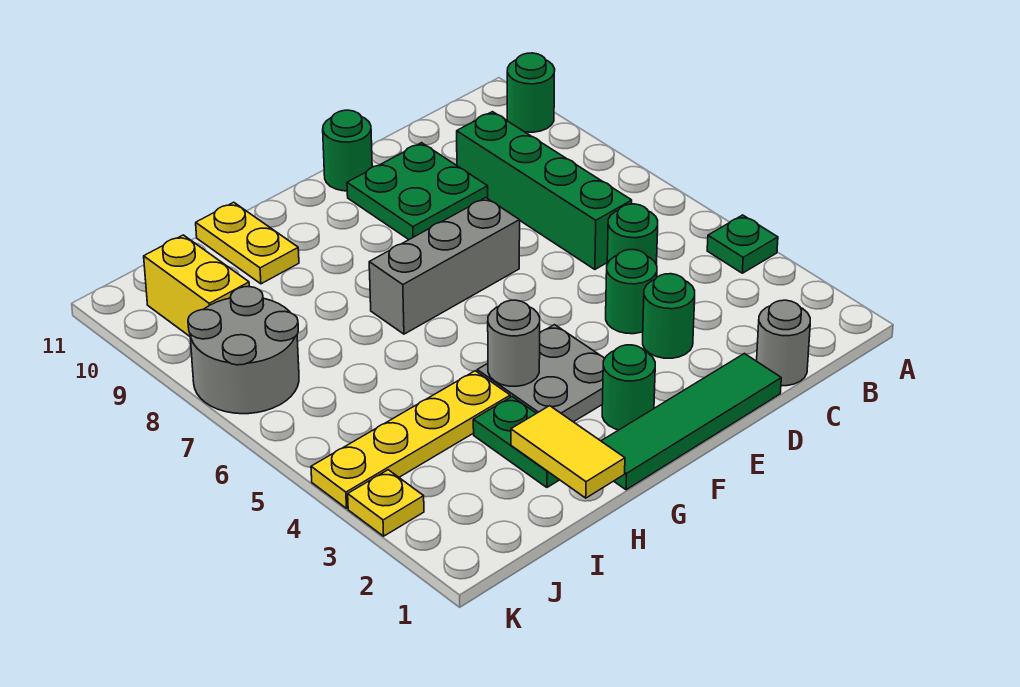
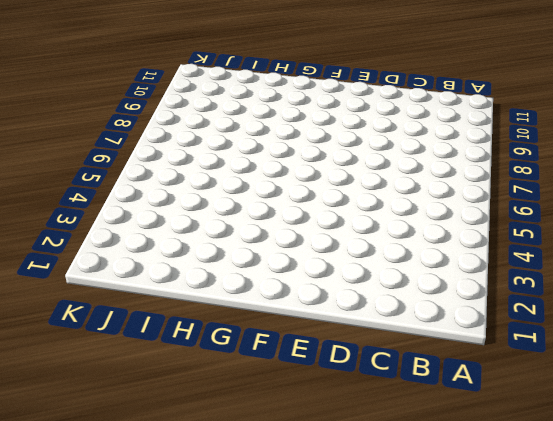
none -> green 1x1 plate [707,215,778,273]
none -> green 1x1 round brick [507,53,555,132]
none -> grey 1x1 round brick [757,300,810,386]

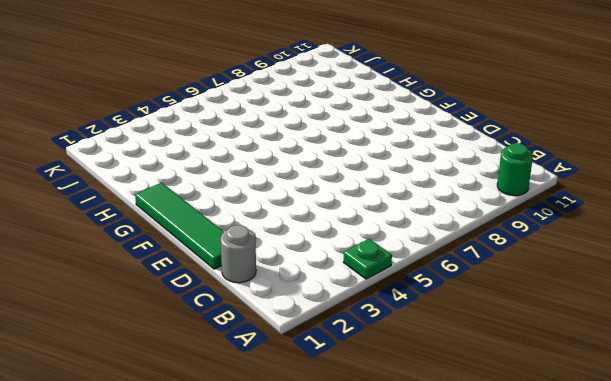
none -> green 1x1 round brick [607,204,658,265]
none -> green 1x4 brick [457,112,632,269]
none -> green 1x1 round brick [643,274,695,358]

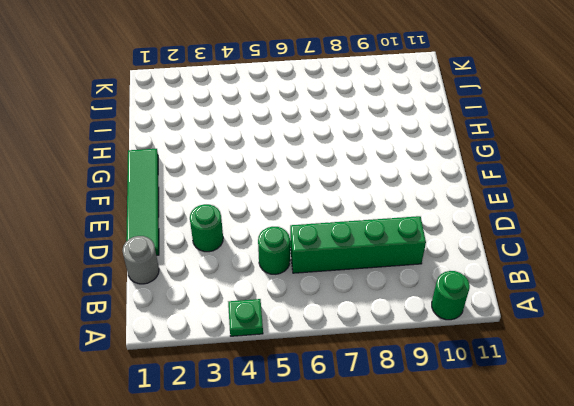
none -> green 1x1 round brick [606,250,657,334]
none -> green 2x2 plate [347,143,488,239]
none -> grey 1x3 brick [369,198,520,334]

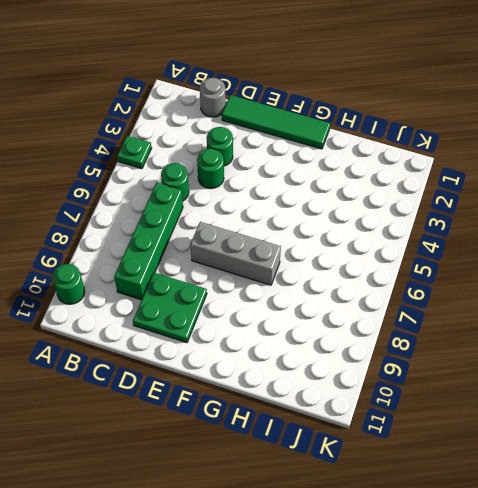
none -> green 1x1 round brick [323,110,372,191]
none -> green 1x1 round brick [602,345,655,430]
none -> grey 2x2 plate [477,325,605,422]

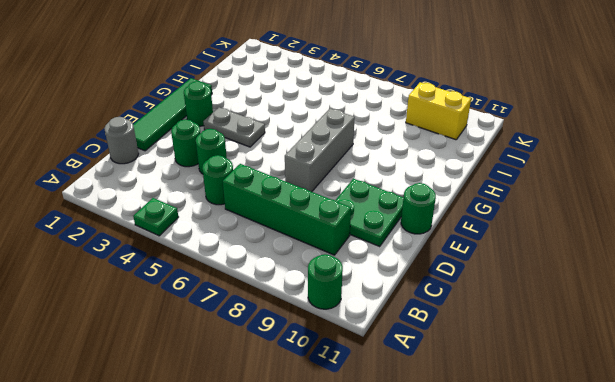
grey 1x2 plate [203,107,265,147] -> grey 2x2 plate [477,325,605,422]
none -> green 1x2 plate [473,397,559,487]
none -> yellow 1x4 plate [311,371,510,508]
none -> yellow 1x2 plate [196,202,299,284]

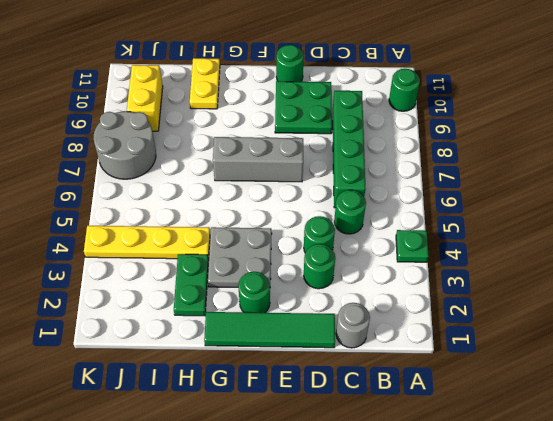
none -> yellow 1x1 plate [348,470,424,536]
none -> grey 1x1 round brick [488,300,540,386]
none -> yellow 1x2 tile [511,406,625,498]

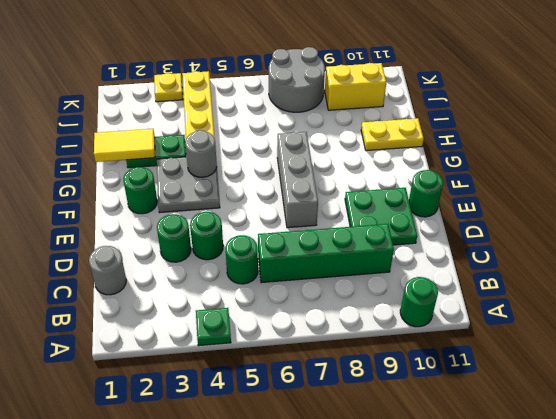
none -> green 1x4 tile [602,354,781,490]

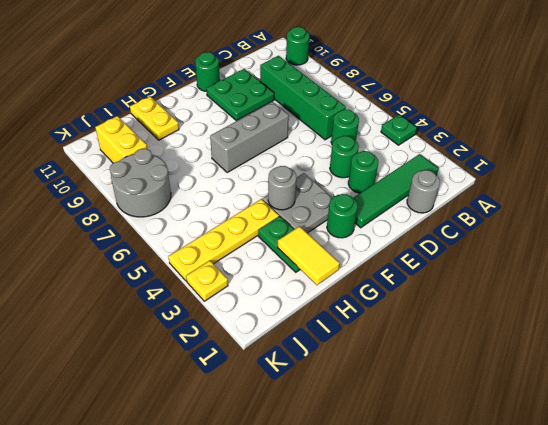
green 1x4 tile [354,154,438,228] -> green 1x4 tile moved to [602,354,781,490]

